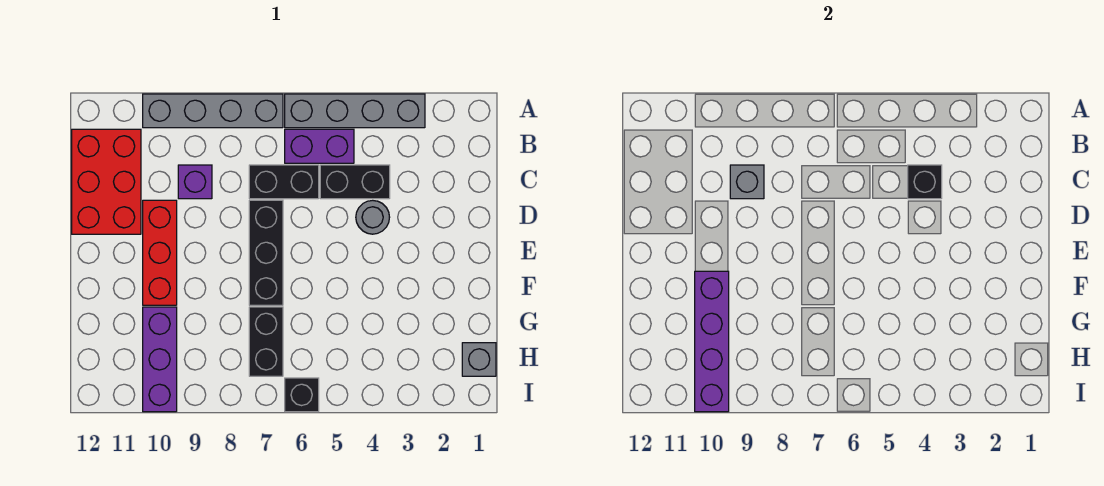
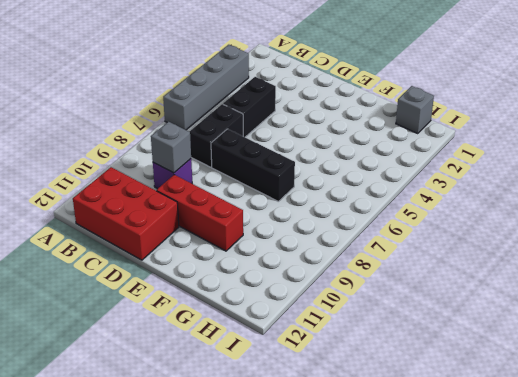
none -> grey 1x4 brick [143,94,283,128]
none -> purple 1x2 brick [285,129,354,163]
none -> grey 1x1 round brick [356,200,390,234]

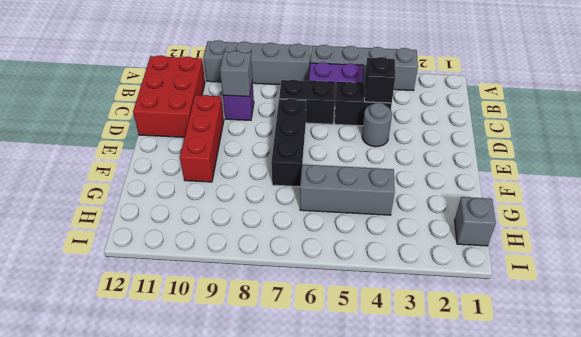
grey 1x3 brick [300,165,395,215] -> none
none -> black 1x2 brick [249,307,283,376]
none -> purple 1x3 brick [143,307,177,412]
none -> black 1x1 brick [285,378,319,412]

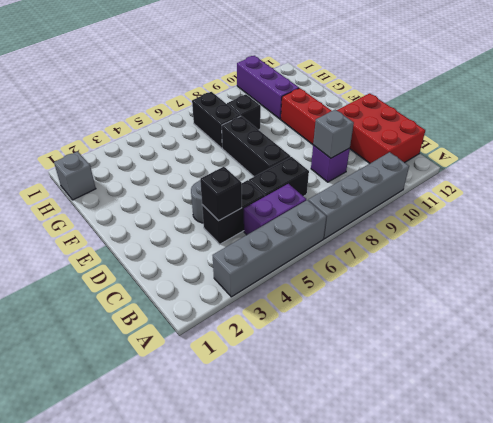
black 1x1 brick [227,94,261,130] -> black 1x1 brick moved to [285,378,319,412]
none -> purple 1x4 brick [695,271,729,412]

